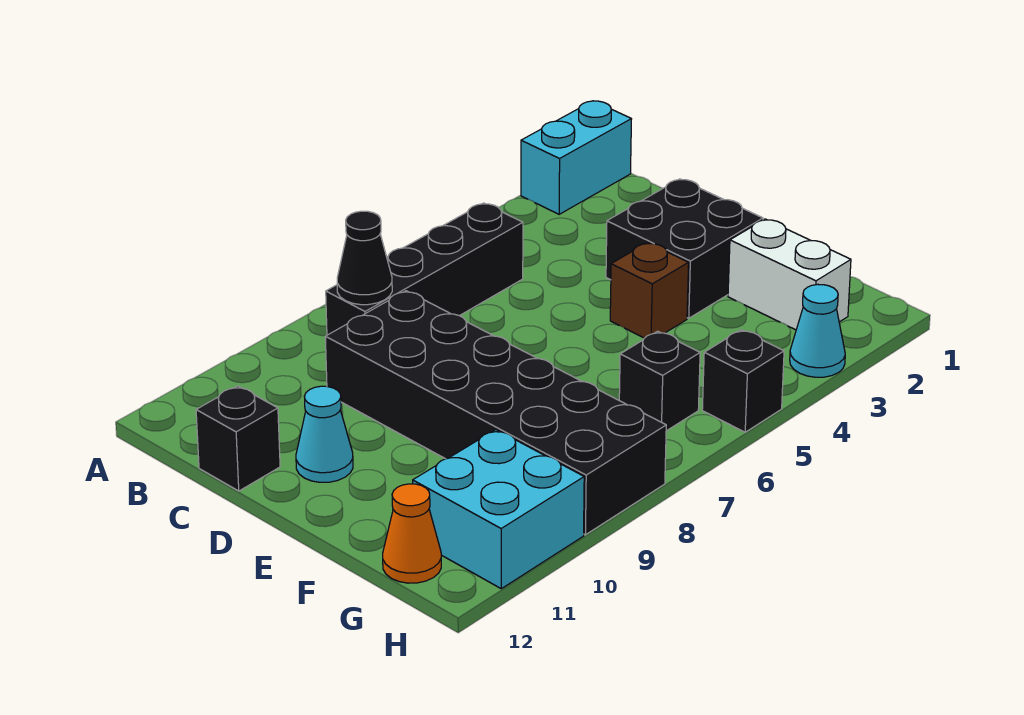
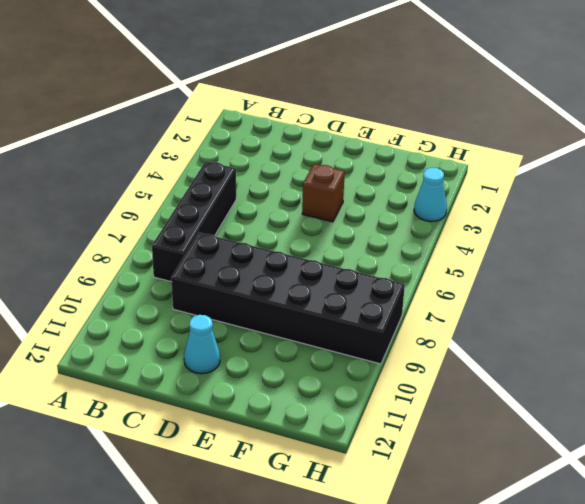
none -> cyan 1x2 brick [521,101,631,214]
none -> black 1x1 brick [196,386,280,491]
none -> black 2x2 brick [606,179,763,318]

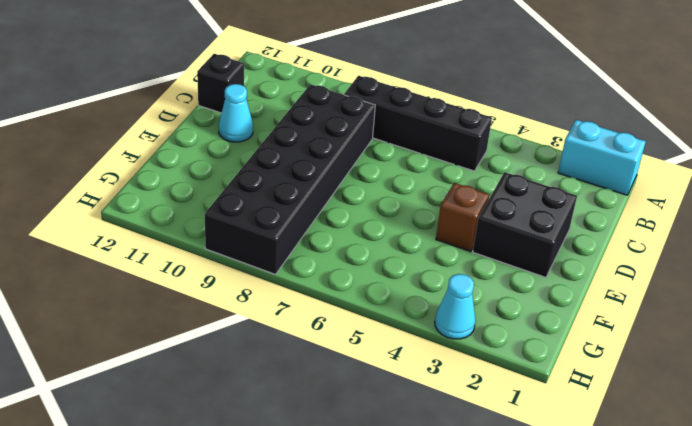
none -> white 1x2 brick [728,219,851,330]
none -> black 1x1 brick [619,331,700,431]
none -> cyan 2x2 brick [413,430,584,589]

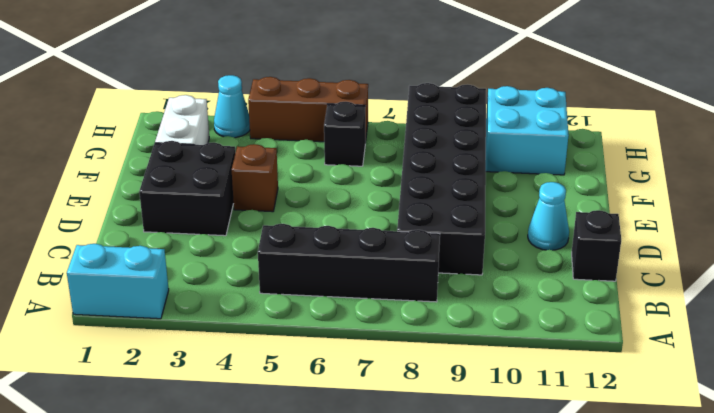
brown 1x3 brick [248,77,368,143] -> black 1x1 brick [702,330,784,432]
none -> orange 1x1 cone [383,484,441,583]
none -> black 1x1 cone [337,211,392,305]

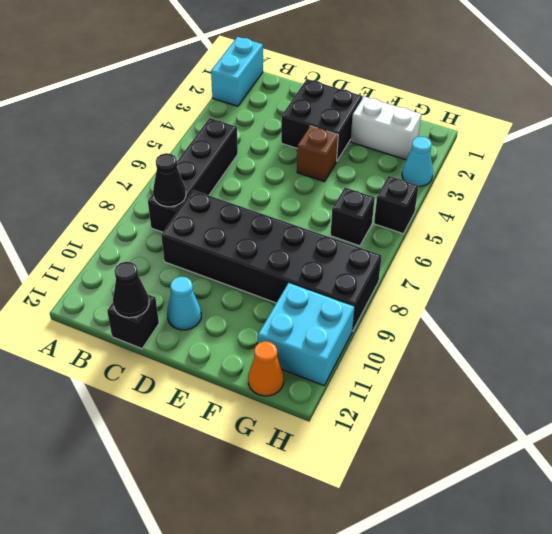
black 1x1 cone [113,262,149,318] -> none

